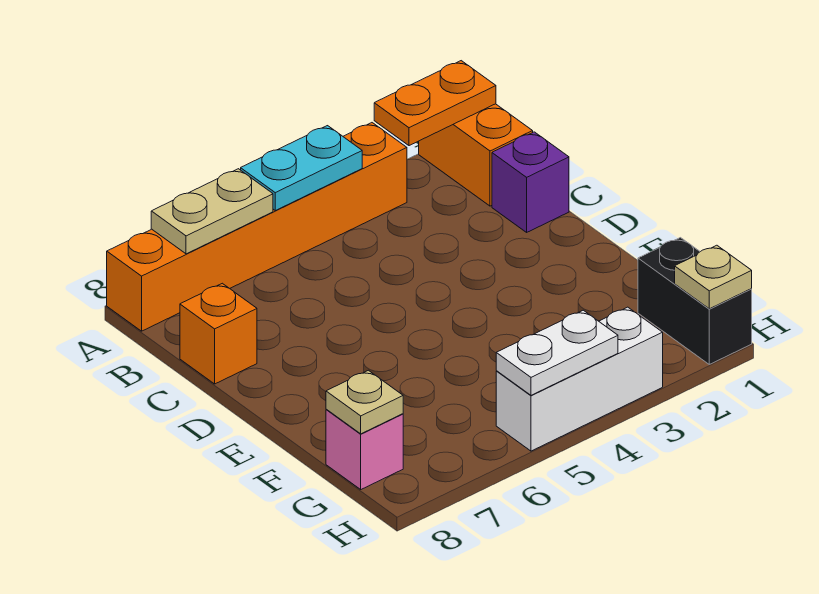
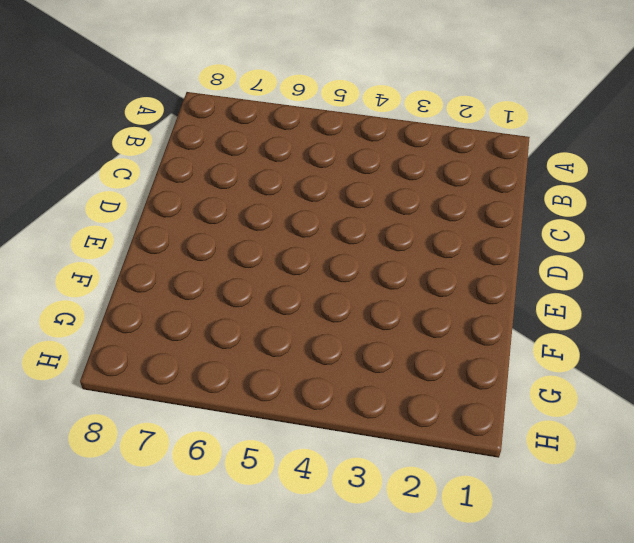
none -> orange 1x2 brick [419,104,533,206]
none -> orange 1x6 brick [107,123,407,331]
none -> purple 1x1 brick [492,132,569,232]

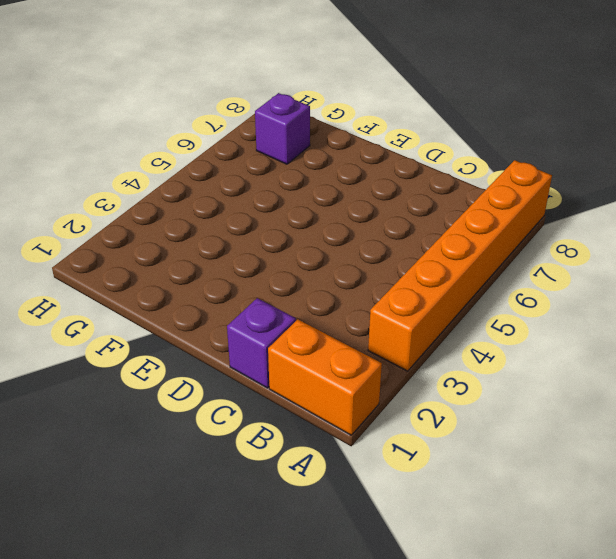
purple 1x1 brick [255,93,310,164] -> none
none -> orange 1x1 brick [180,283,257,384]
none -> black 1x2 brick [638,238,752,364]
none -> pink 1x1 brick [326,409,403,489]

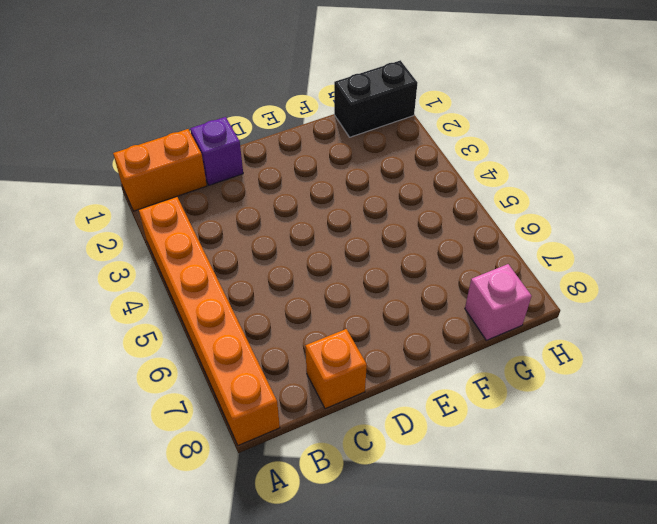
none -> white 1x3 brick [496,307,663,451]
none -> orange 1x2 plate [374,61,496,146]
none -> cyan 1x2 plate [241,126,362,211]

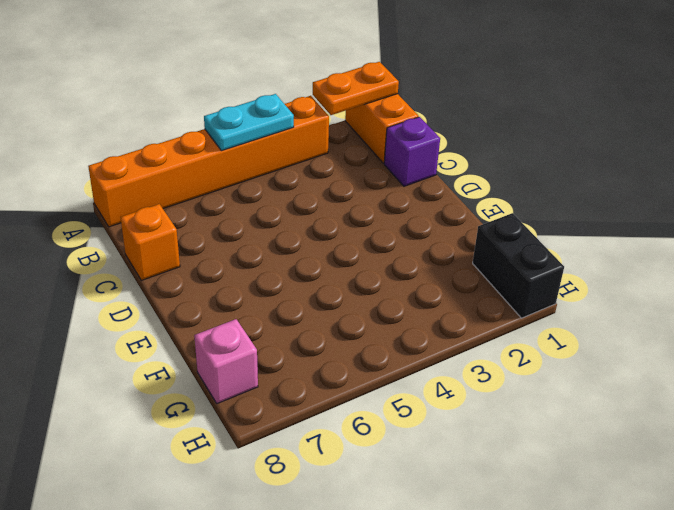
none -> white 1x3 brick [496,307,663,451]
none -> tan 1x2 plate [151,169,273,254]
none -> tan 1x1 plate [326,370,403,434]

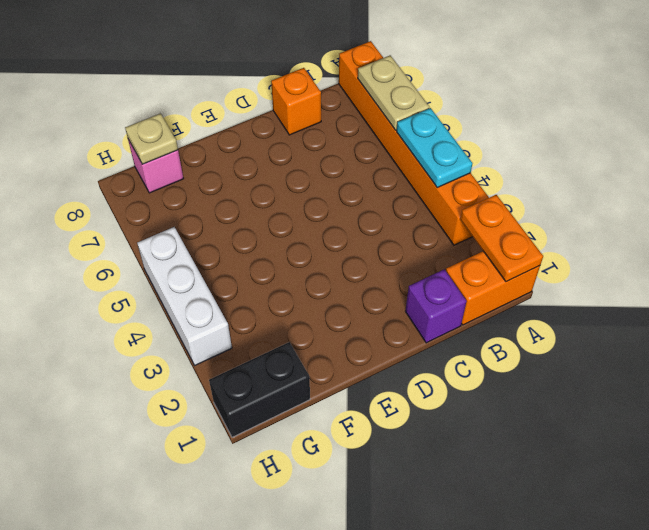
none -> tan 1x1 plate [675,245,752,309]
none -> white 1x2 plate [496,310,618,395]

